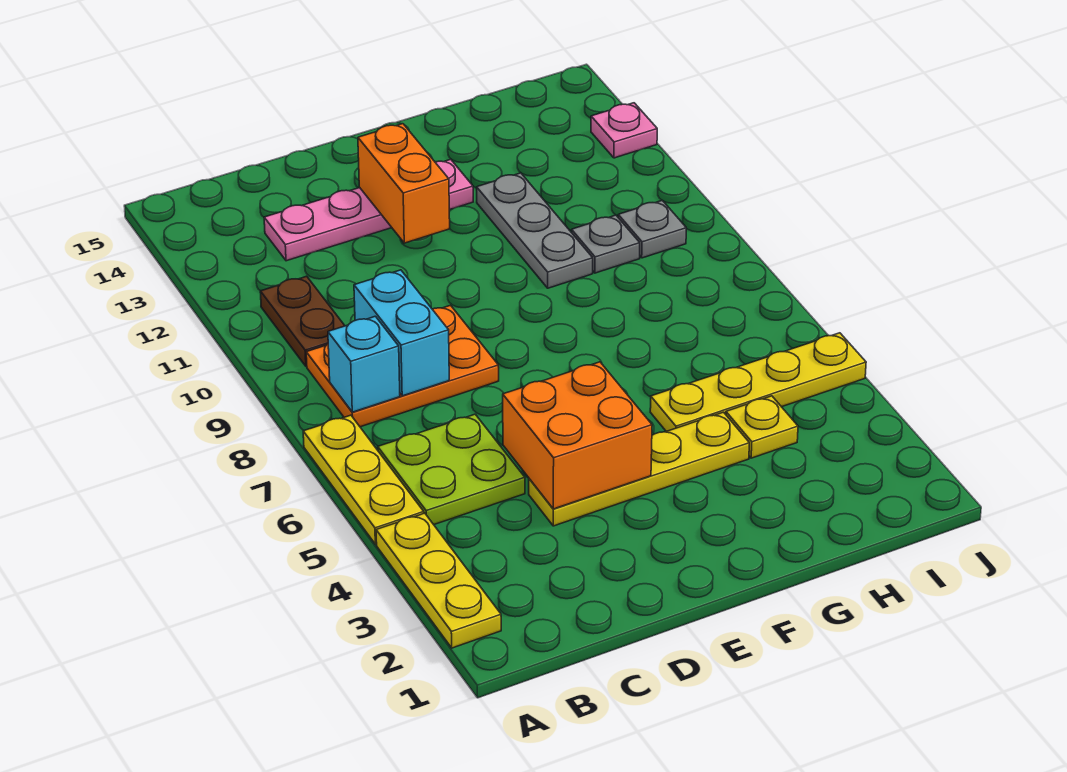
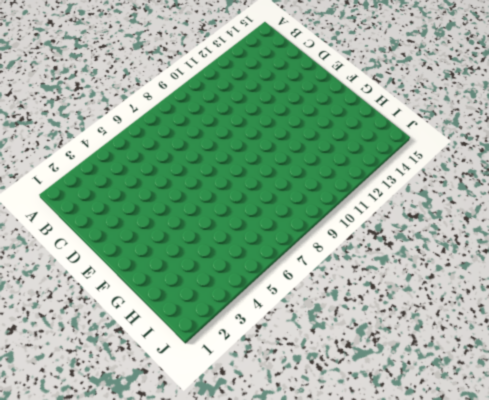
none -> yellow 1x3 plate [376,513,501,648]
none -> yellow 1x3 plate [303,415,424,544]
none -> lime 2x2 plate [378,414,525,525]

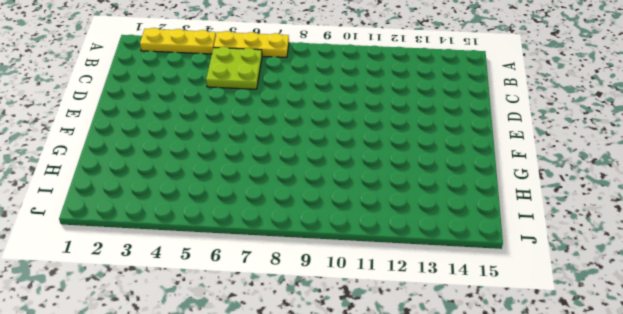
none -> orange 2x3 plate [306,305,499,427]
none -> brown 1x2 plate [260,276,345,366]
none -> pink 1x4 plate [264,159,473,261]

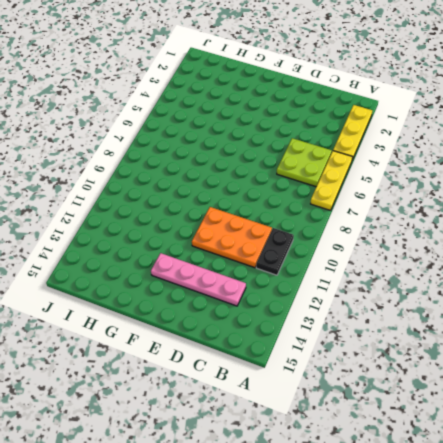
black 1x2 plate [256,228,294,275] -> brown 1x2 plate [260,276,345,366]
orange 2x3 plate [192,207,272,268] -> orange 2x3 plate moved to [306,305,499,427]
none -> yellow 1x4 plate [529,412,749,526]
none -> yellow 1x4 plate [650,333,866,431]
none -> grey 1x3 plate [477,173,593,288]

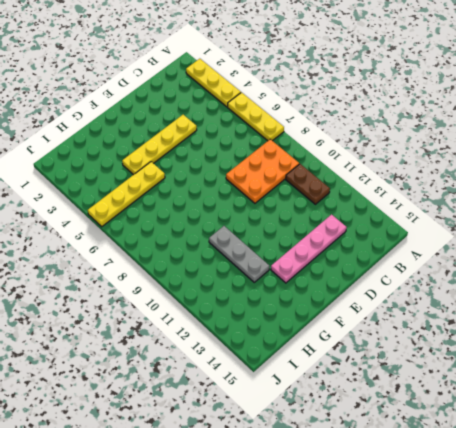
none -> lime 2x2 plate [378,414,525,525]
none -> yellow 1x1 plate [726,396,798,458]
none -> grey 1x1 plate [571,215,640,273]

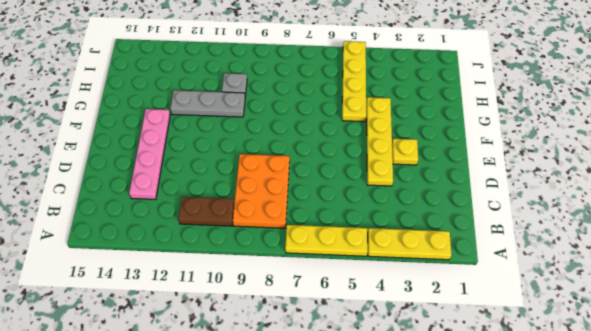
yellow 1x1 plate [392,139,418,165] -> yellow 1x1 plate moved to [726,396,798,458]
none -> lime 2x2 plate [378,414,525,525]
none -> grey 1x1 plate [618,200,686,258]
none -> pink 1x1 plate [591,103,657,158]

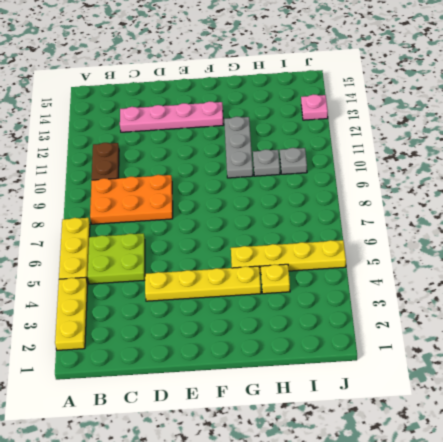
none -> cyan 1x1 brick [328,316,400,412]
none -> cyan 1x2 brick [354,270,449,396]
none -> orange 2x2 brick [503,362,652,509]

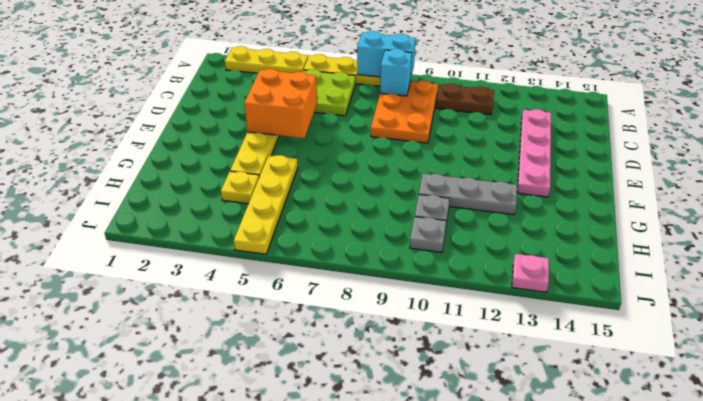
cyan 1x2 brick [357,31,416,77] -> cyan 1x2 brick moved to [354,270,449,396]
none -> orange 1x2 brick [358,124,450,243]

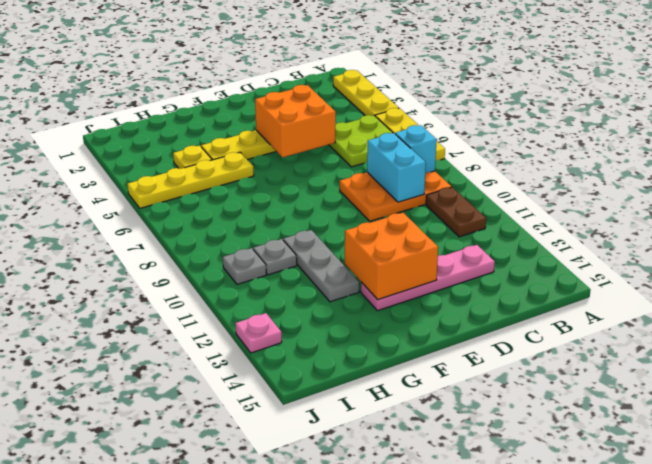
orange 2x2 brick [345,213,438,300] -> orange 1x2 brick [358,124,450,243]

